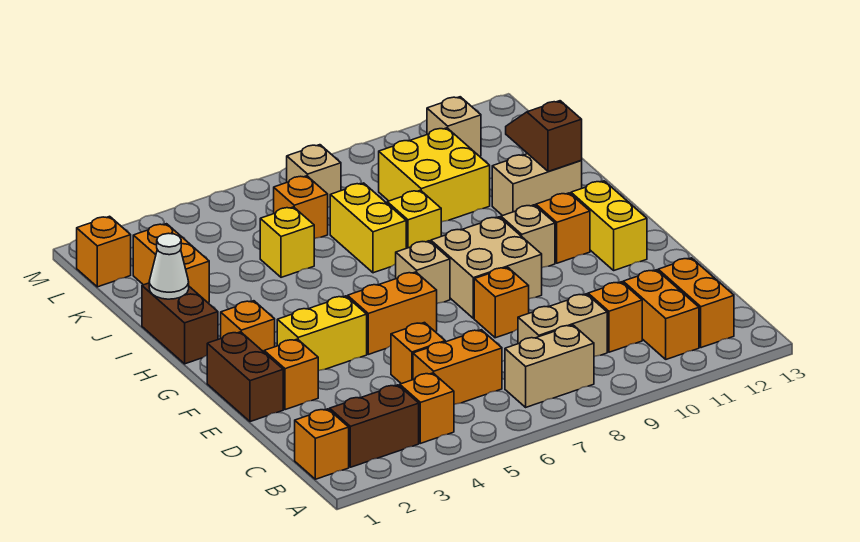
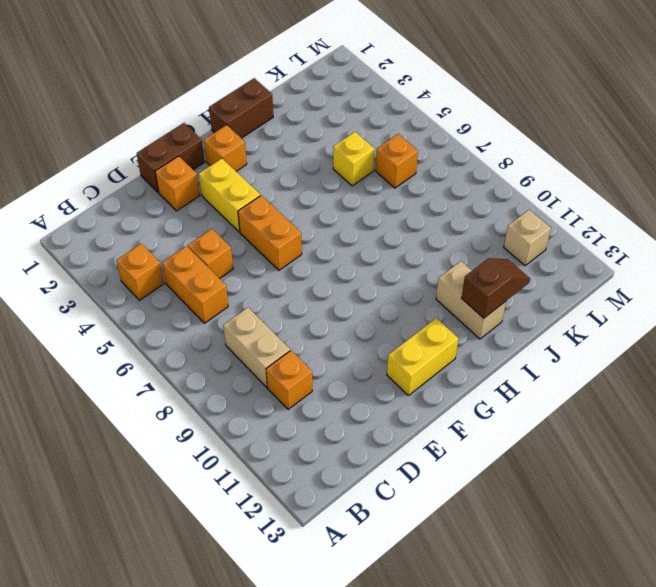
none -> orange 1x1 brick [295,409,349,479]
none -> brown 1x2 brick [330,385,419,467]
none -> tan 1x2 brick [505,325,594,407]
none -> orange 1x2 brick [623,270,699,359]

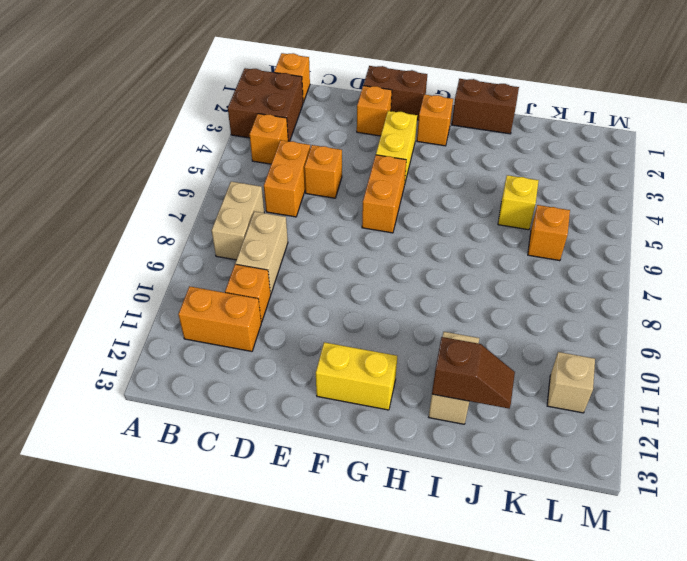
brown 2x2 brick [228,68,303,142] -> brown 1x2 brick [330,385,419,467]
none -> orange 1x2 brick [658,258,734,348]
none -> orange 1x1 brick [474,267,529,338]
none -> tan 2x2 brick [431,217,542,319]
none -> tan 1x1 brick [396,241,450,303]

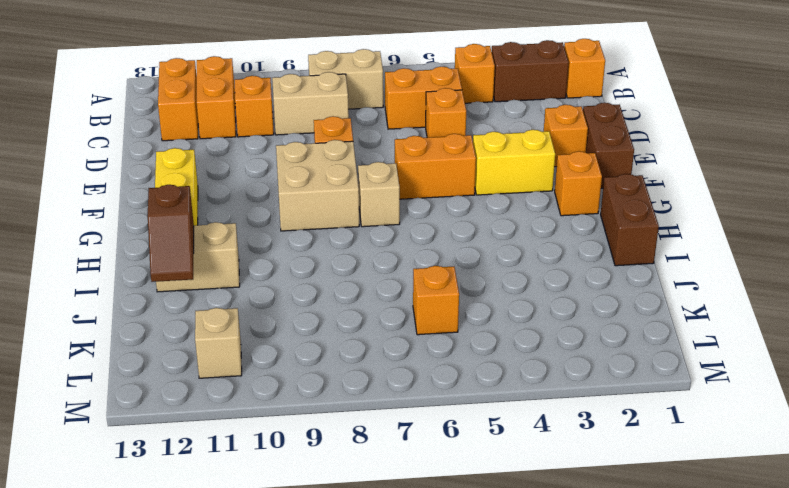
none -> tan 1x1 brick [501,205,555,268]
none -> orange 1x1 brick [536,193,590,263]
none -> yellow 1x2 brick [330,183,406,273]
none -> yellow 1x1 brick [387,190,441,248]

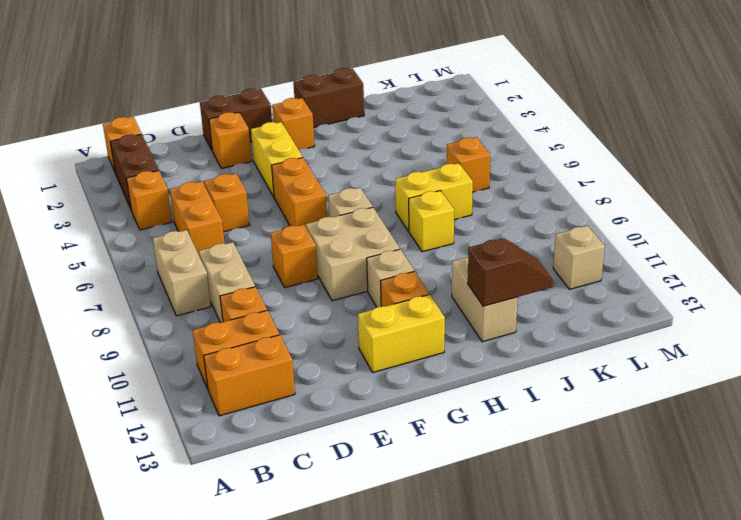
none -> orange 1x2 brick [133,224,209,302]
none -> yellow 1x1 brick [260,207,314,277]
none -> yellow 2x2 brick [379,128,490,222]
none -> orange 1x1 brick [77,216,131,287]

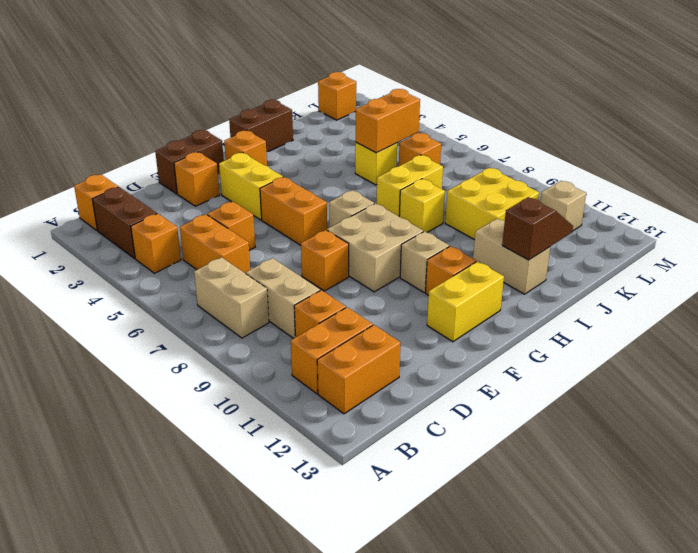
orange 1x2 brick [356,89,420,153] -> orange 1x2 brick moved to [133,224,209,302]
none -> tan 1x1 brick [287,145,341,207]
none -> white 1x1 cone [149,233,189,299]

